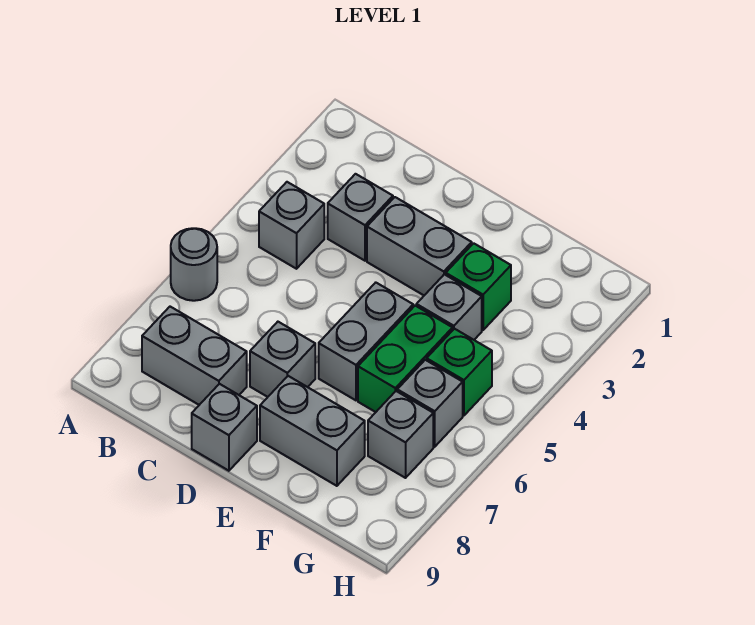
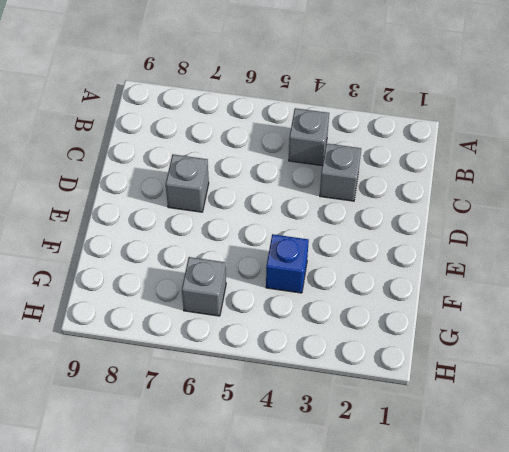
blue 1x1 brick [266,234,309,293] -> grey 1x1 brick [416,274,482,340]
none -> grey 1x1 round brick [171,228,217,301]
none -> grey 1x2 brick [142,307,247,405]
none -> grey 1x2 brick [367,197,472,295]

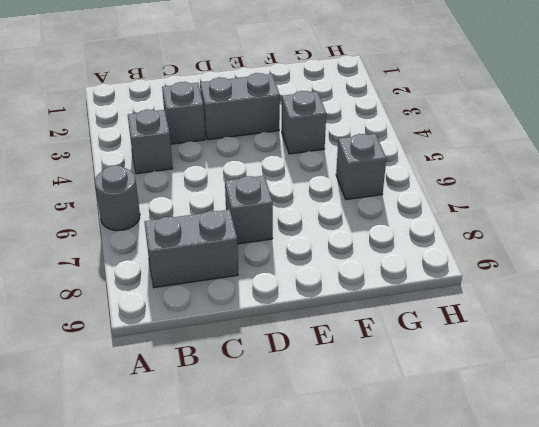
none -> grey 1x1 brick [192,384,257,471]
none -> grey 1x2 brick [319,283,413,400]
none -> grey 1x2 brick [260,376,365,486]

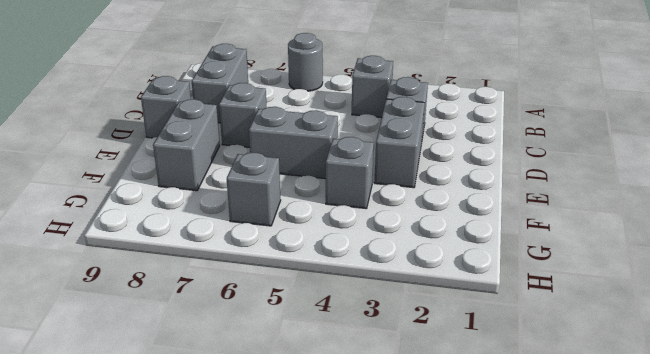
none -> green 1x1 brick [446,243,511,330]
none -> green 1x2 brick [358,306,453,412]
none -> green 1x1 brick [427,329,492,416]

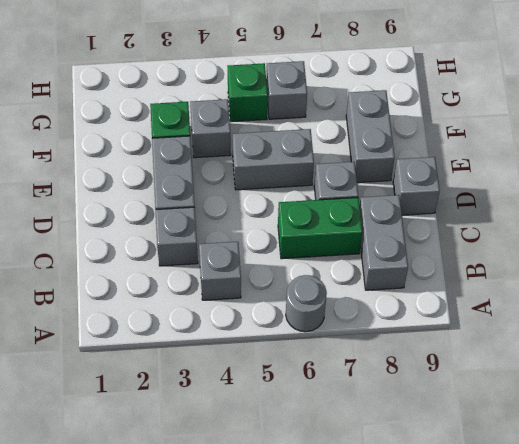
green 1x2 brick [278,198,362,259] -> green 1x2 brick moved to [358,306,453,412]
none -> grey 1x1 brick [368,391,433,478]

